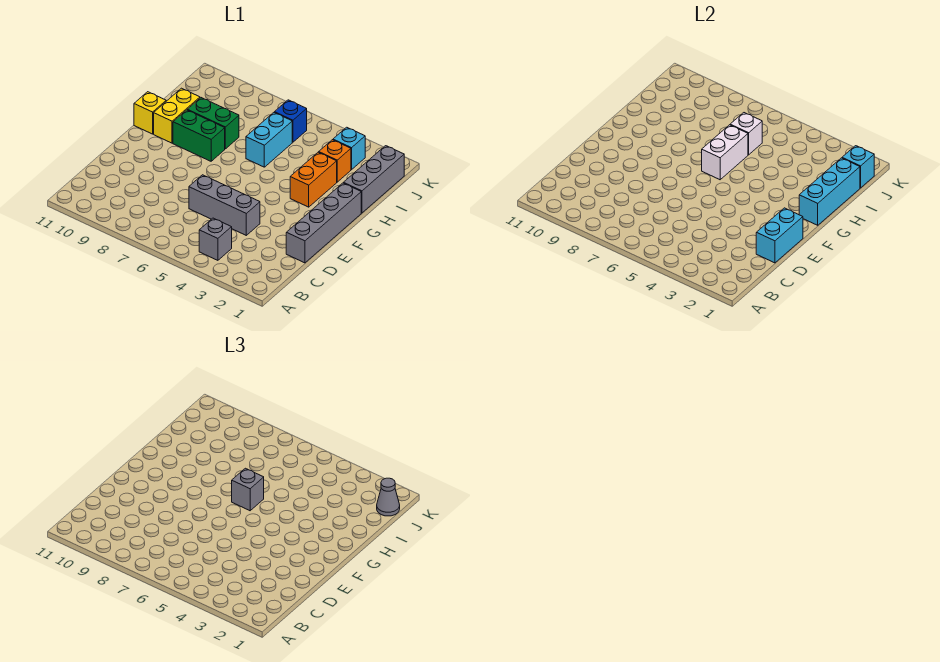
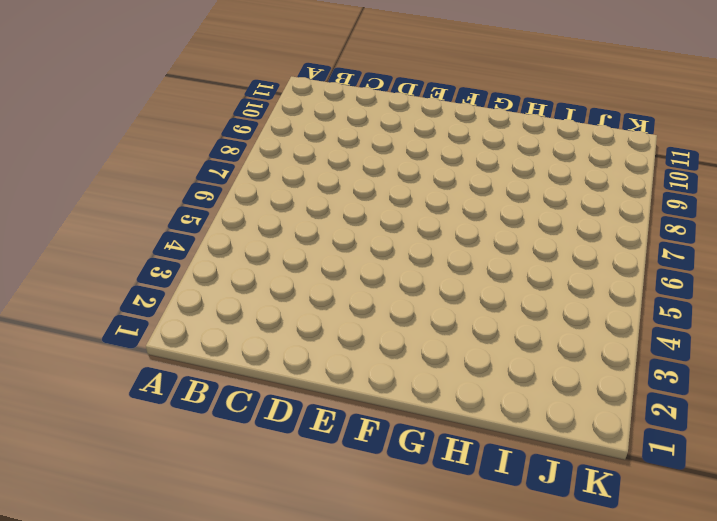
none -> grey 1x1 brick [199,218,232,260]
none -> grey 1x4 brick [286,183,361,263]
none -> grey 1x3 brick [189,175,260,235]

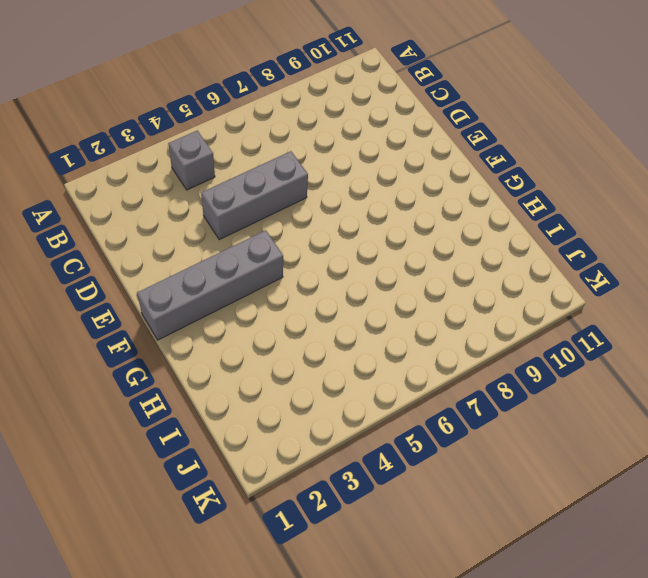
grey 1x4 brick [137,230,283,340] -> grey 1x4 brick turned to [286,183,361,263]
none -> orange 1x2 brick [290,152,337,207]
none -> green 1x2 brick [173,110,225,161]
none -> yellow 1x2 brick [154,88,200,143]

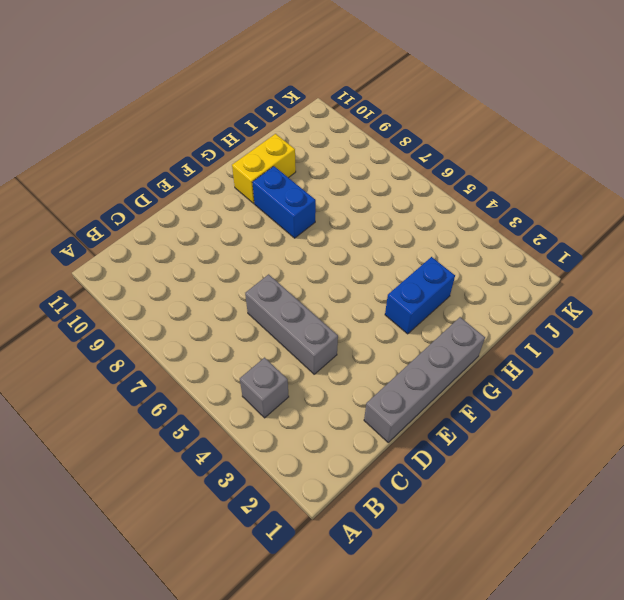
blue 1x2 brick [385,257,455,334] -> orange 1x2 brick [290,152,337,207]
blue 1x2 brick [252,166,316,238] -> green 1x2 brick [173,110,225,161]
none -> yellow 1x1 brick [134,92,166,134]
none -> grey 1x3 brick [344,146,404,213]
none -> cyan 1x2 brick [246,113,292,167]

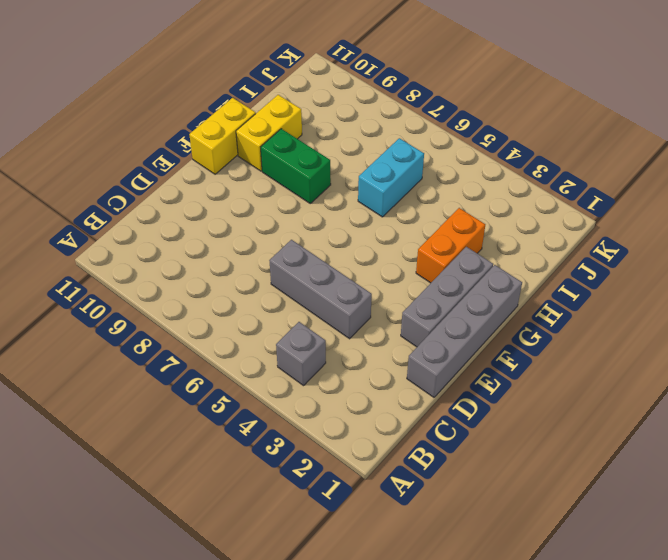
grey 1x3 brick [401,247,493,347] -> grey 1x3 brick moved to [344,146,404,213]
yellow 1x2 brick [189,98,256,174] -> yellow 1x1 brick [134,92,166,134]
none -> green 1x2 brick [187,98,239,149]
none -> orange 1x1 brick [319,140,351,182]
none -> cyan 1x1 brick [333,127,365,170]

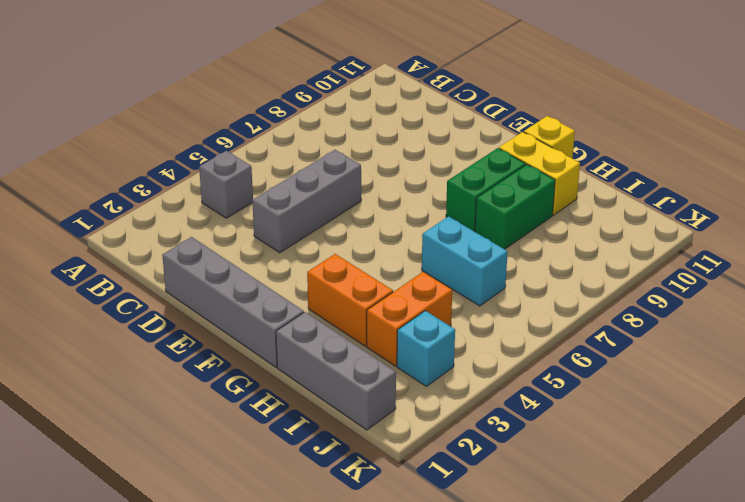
orange 1x2 brick [367,272,452,366] -> orange 1x1 brick [319,140,351,182]
none -> blue 1x1 brick [274,100,307,142]
none -> cyan 1x2 brick [756,208,803,263]
none -> cyan 1x3 brick [799,158,860,225]

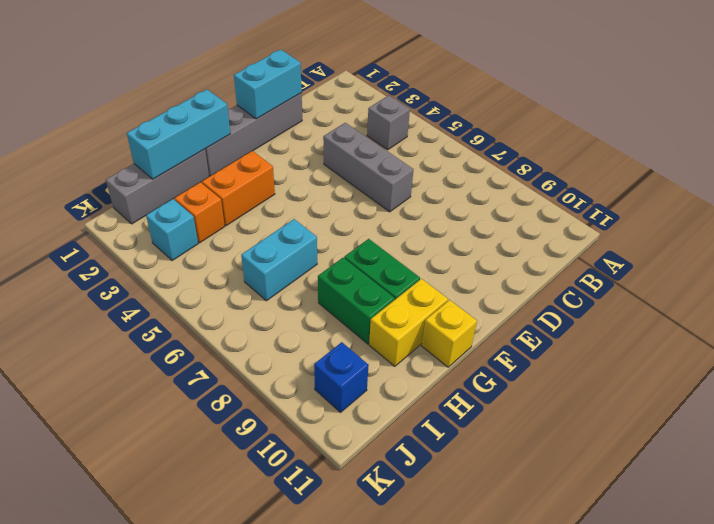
blue 1x1 brick [314,342,369,412] -> blue 1x1 brick moved to [274,100,307,142]
none -> white 1x2 brick [702,125,748,180]
none -> white 1x1 brick [730,113,762,155]
none -> cyan 1x1 brick [842,146,874,188]

